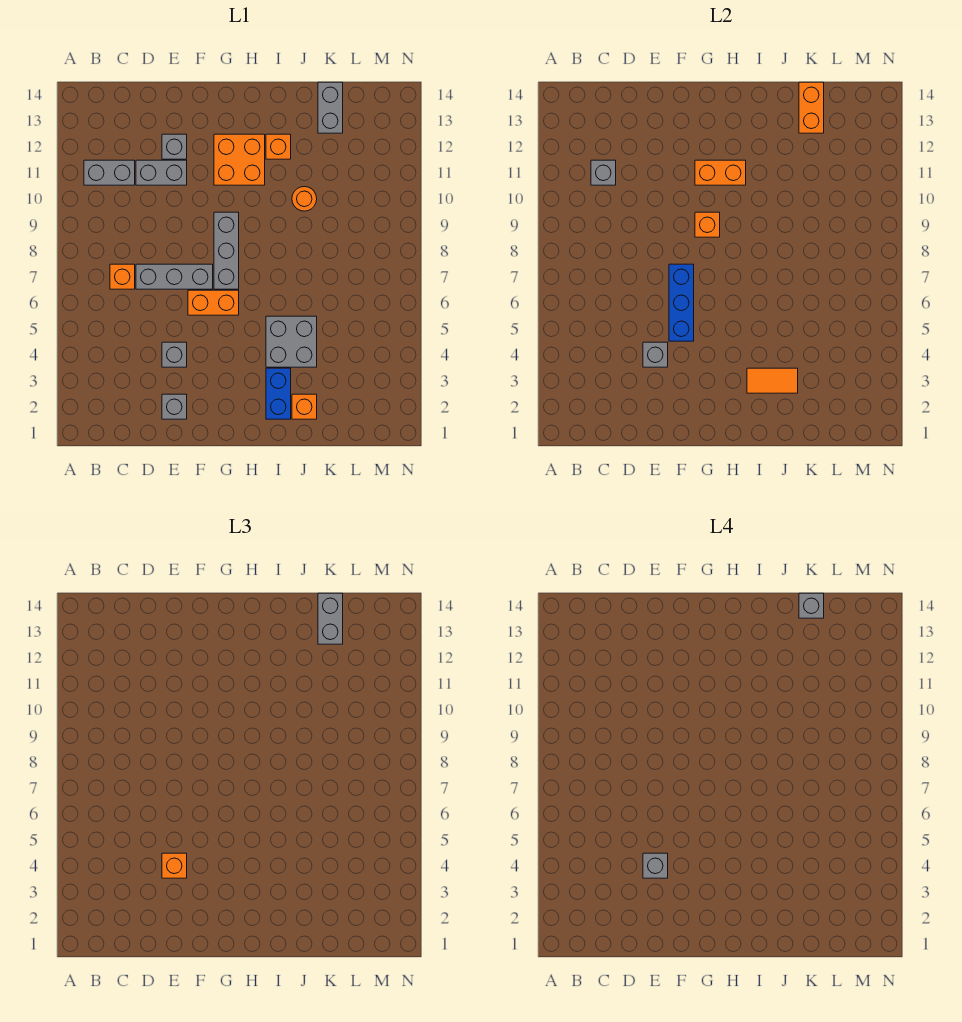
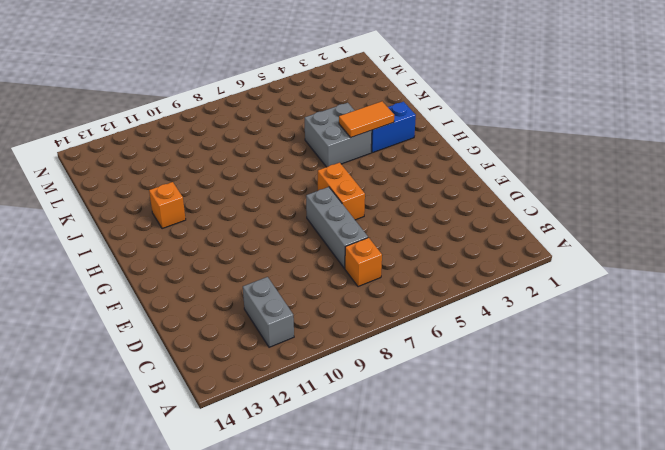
orange 1x2 tile [339,101,394,137] -> orange 1x2 tile turned to [747,368,798,393]
none -> grey 1x2 brick [136,160,187,185]
none -> grey 1x1 brick [162,394,187,419]
none -> grey 1x1 brick [162,342,187,367]

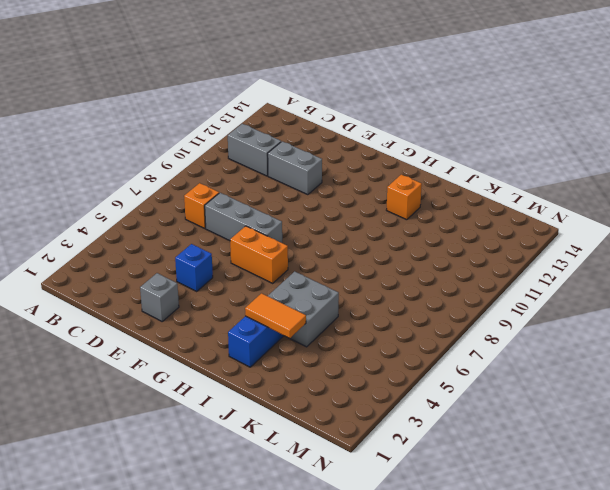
blue 1x1 brick [175,244,213,291] -> grey 1x1 brick [162,342,187,367]
none -> grey 1x1 brick [162,134,187,159]
none -> grey 1x3 brick [214,212,239,289]
none -> orange 2x2 brick [214,134,265,185]

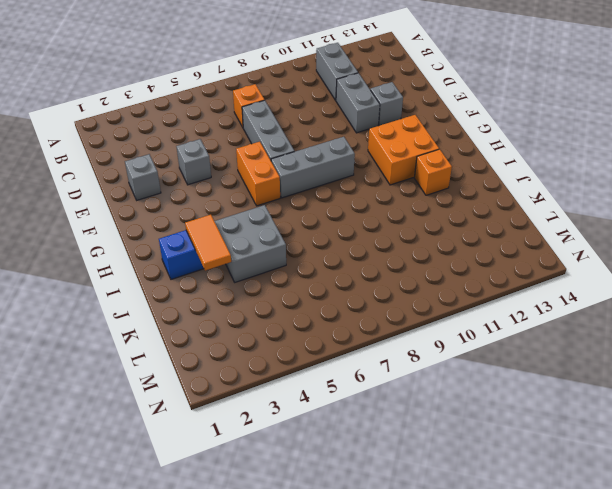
none -> orange 1x1 brick [292,394,317,419]
none -> orange 1x1 round brick [292,187,317,211]
none -> grey 1x2 brick [318,82,343,133]

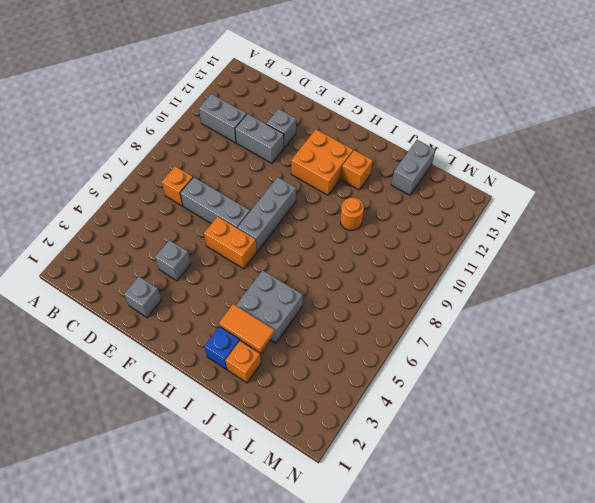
none -> grey 1x1 brick [591,160,616,185]
none -> grey 1x1 brick [643,342,668,367]
none -> blue 1x3 brick [669,264,694,341]

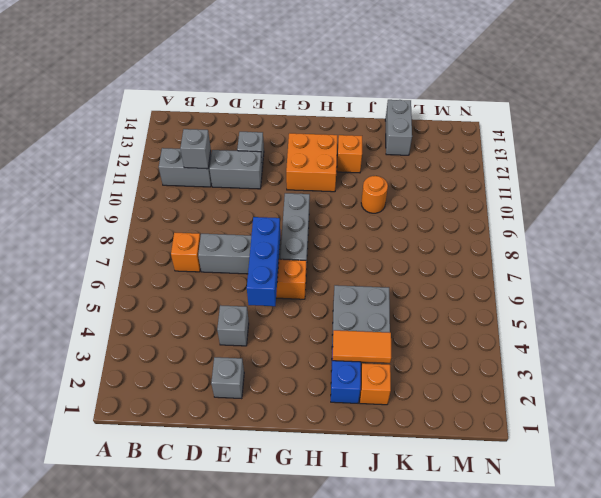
none -> grey 1x1 brick [643,342,668,367]
none -> orange 1x1 brick [695,212,720,237]
none -> orange 1x2 brick [695,160,746,185]

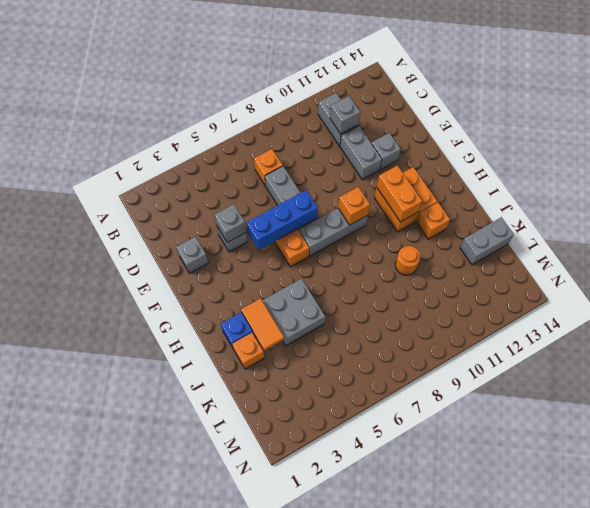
none -> orange 1x2 brick [799,82,824,133]
none -> orange 1x1 brick [162,853,187,878]
none -> grey 1x2 brick [318,593,343,644]

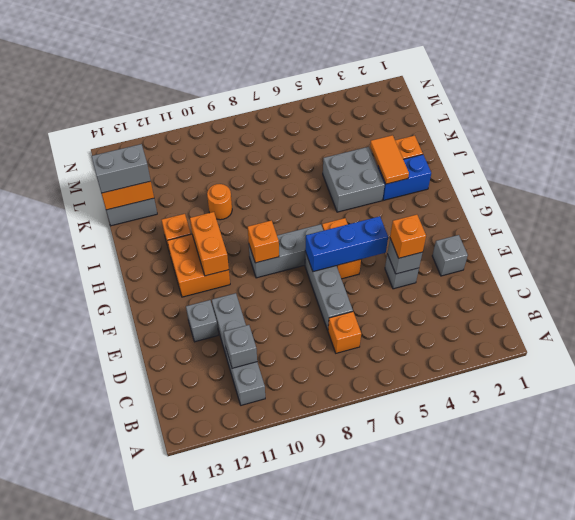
none -> grey 1x1 brick [643,853,668,878]
none -> grey 1x1 brick [799,593,824,618]

